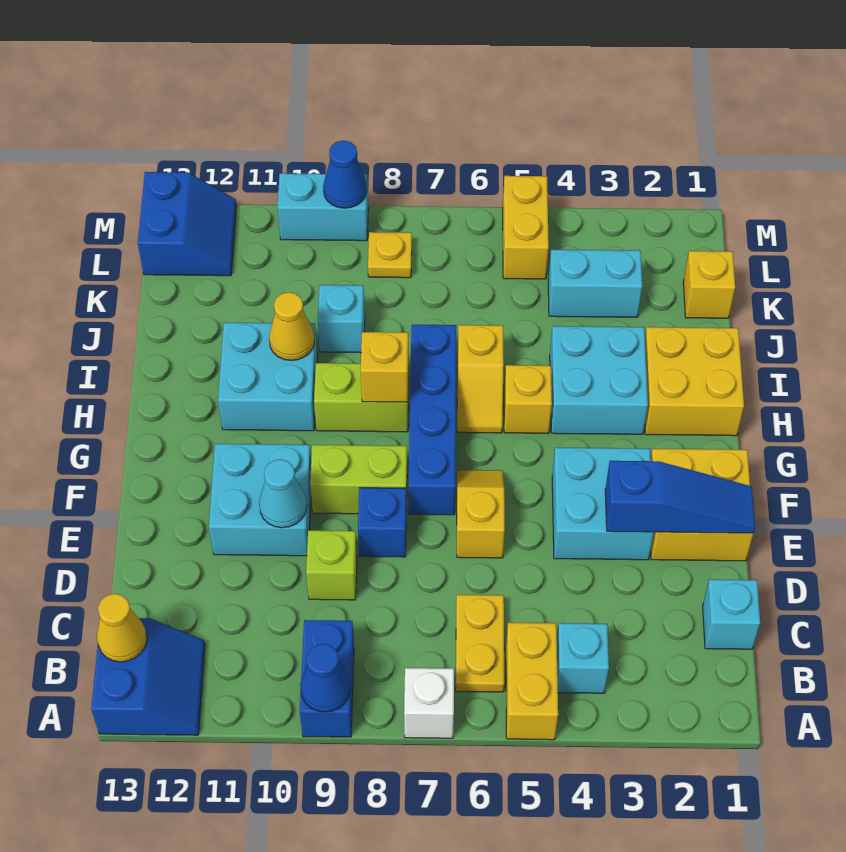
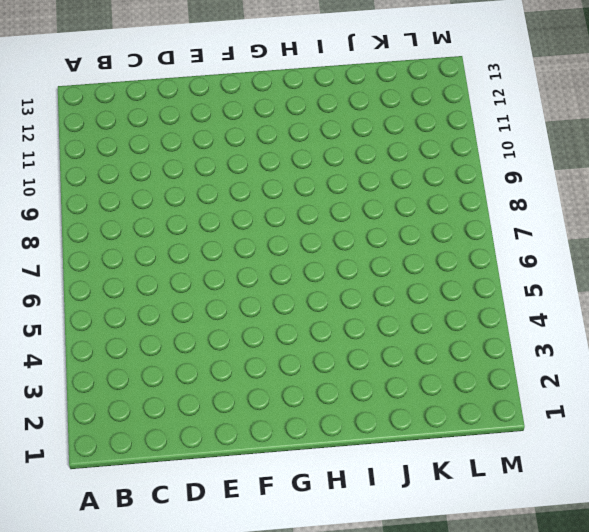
none -> yellow 1x2 brick [506,623,558,740]
none -> white 1x1 brick [404,668,454,738]
none -> blue 1x2 brick [300,620,354,737]
none -> blue 2x2 slope [91,618,205,735]

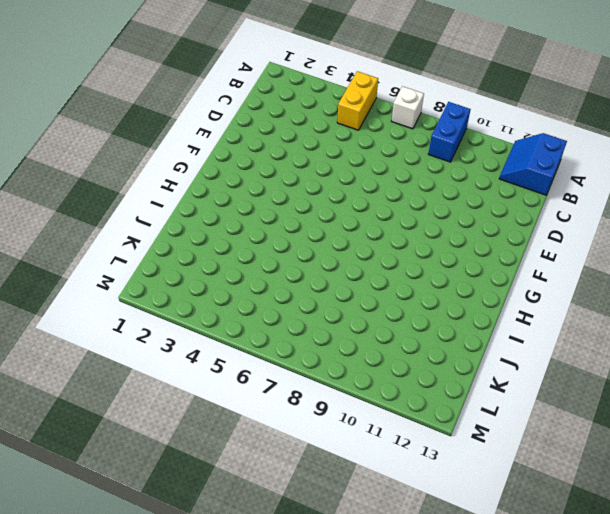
none -> cyan 1x1 brick [557,623,609,693]
none -> yellow 1x2 plate [456,595,504,692]
none -> cyan 1x1 brick [703,579,760,649]
none -> lime 1x1 brick [306,530,357,600]

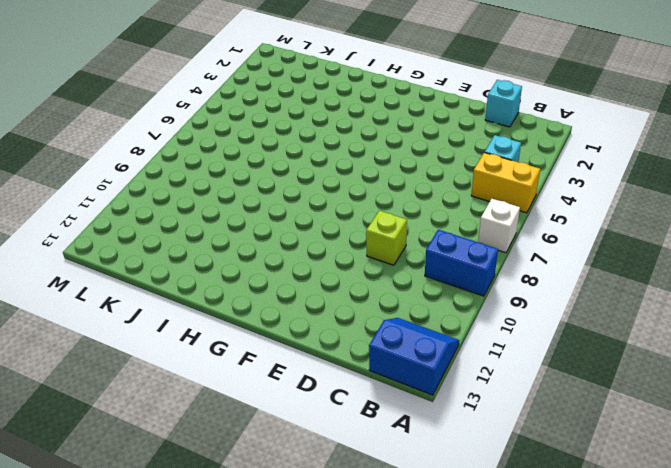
none -> yellow 1x2 plate [456,595,504,692]
none -> yellow 2x2 brick [651,449,754,561]
none -> cyan 2x2 brick [552,448,654,560]
none -> yellow 1x2 slope [457,470,505,558]

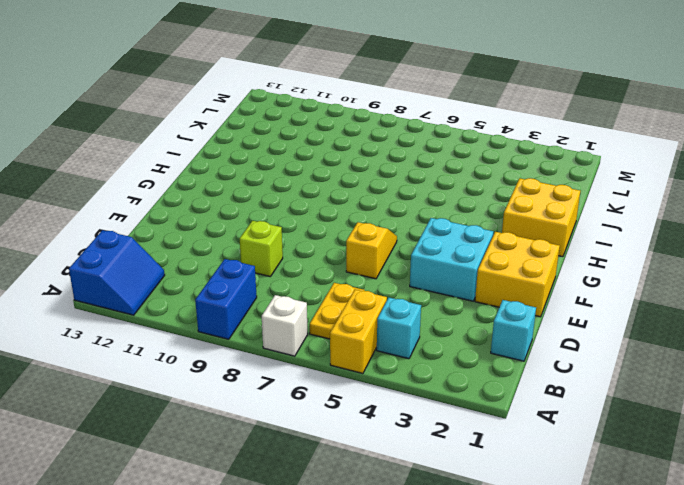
none -> blue 1x1 brick [358,488,406,557]
none -> cyan 2x2 brick [209,444,311,556]
none -> blue 1x4 brick [408,325,456,515]
none -> lime 1x2 brick [310,445,407,514]

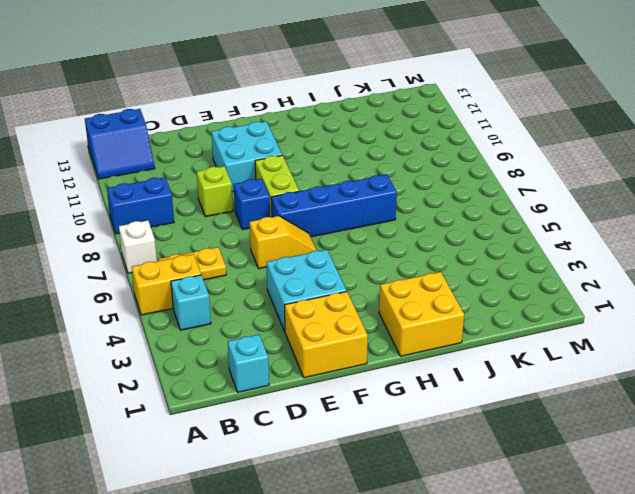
none -> cyan 2x2 brick [550,326,648,434]
none -> yellow 1x1 brick [504,365,552,433]
none -> yellow 1x2 slope [457,325,504,433]
none -> lime 1x2 brick [314,363,409,432]

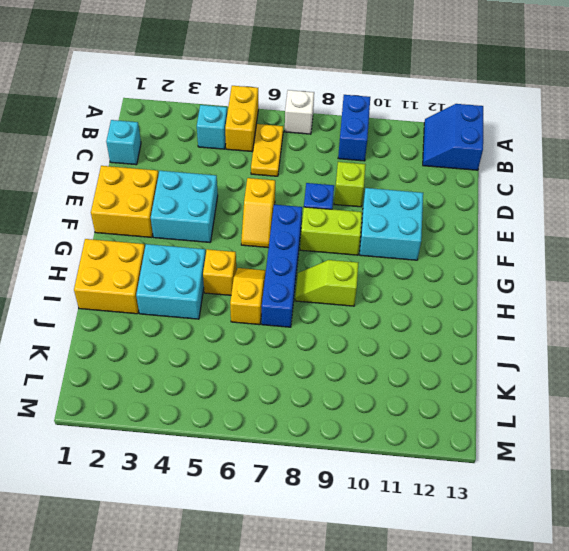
lime 1x2 slope [295,260,358,306] -> lime 1x2 brick [314,363,409,432]
none -> cyan 2x2 brick [218,322,318,431]
none -> cyan 1x1 brick [318,285,365,353]
none -> yellow 1x1 brick [683,251,735,318]
none -> cyan 1x2 brick [548,250,642,317]

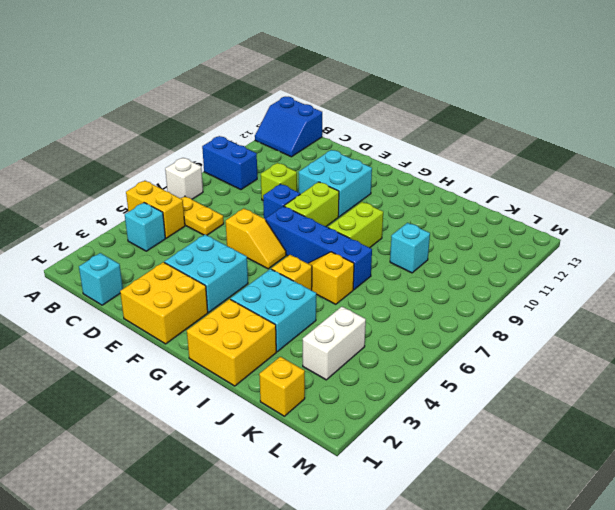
white 1x2 brick [303,307,366,380] -> cyan 1x2 brick [548,250,642,317]
none -> cyan 2x2 brick [218,322,318,431]
none -> yellow 1x2 brick [503,176,549,279]
none -> yellow 1x1 plate [368,232,412,278]
none -> blue 2x2 slope [138,172,236,276]

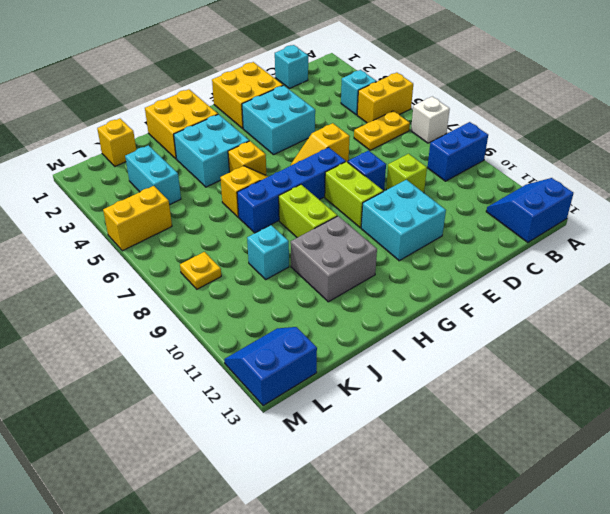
grey 2x2 brick [291,216,377,302] -> cyan 2x2 brick [218,322,318,431]
none -> cyan 1x2 brick [277,173,368,241]
none -> blue 1x1 cone [300,644,350,712]
none -> yellow 1x1 cone [97,594,147,662]
none -> blue 1x3 slope [605,461,755,533]

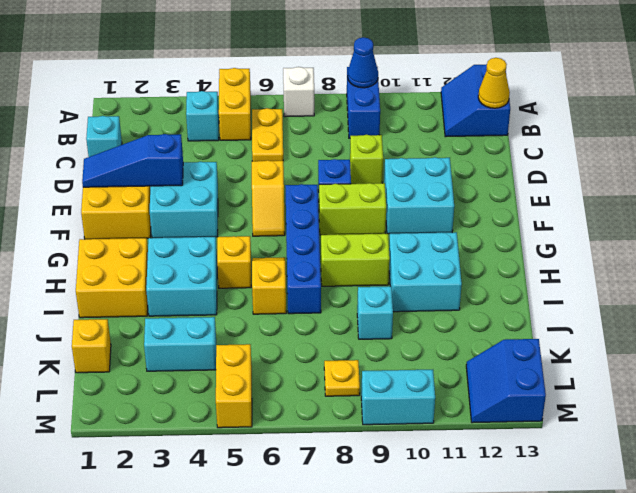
none -> cyan 1x1 cone [259,459,307,528]
none -> yellow 1x1 brick [361,332,408,402]
none -> yellow 1x1 cone [269,292,314,360]
none -> blue 1x1 cone [323,140,367,208]

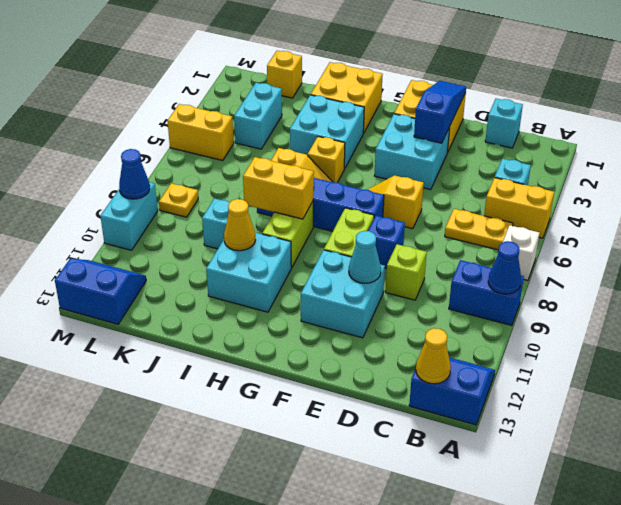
yellow 1x2 brick [243,157,314,219] -> yellow 1x1 brick [361,332,408,402]

